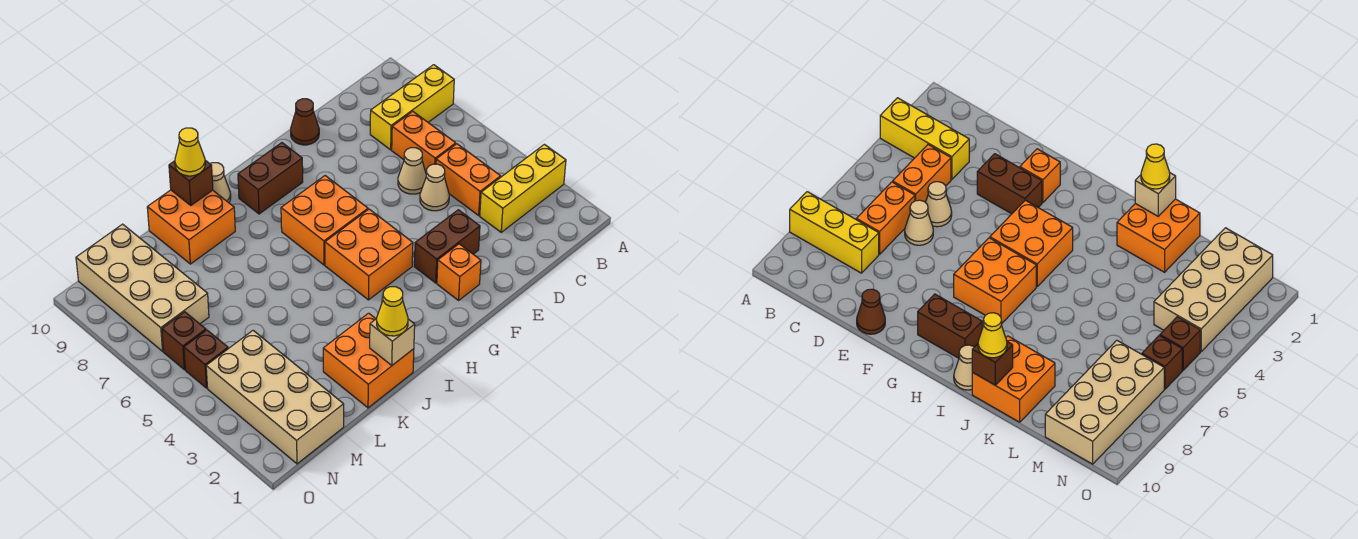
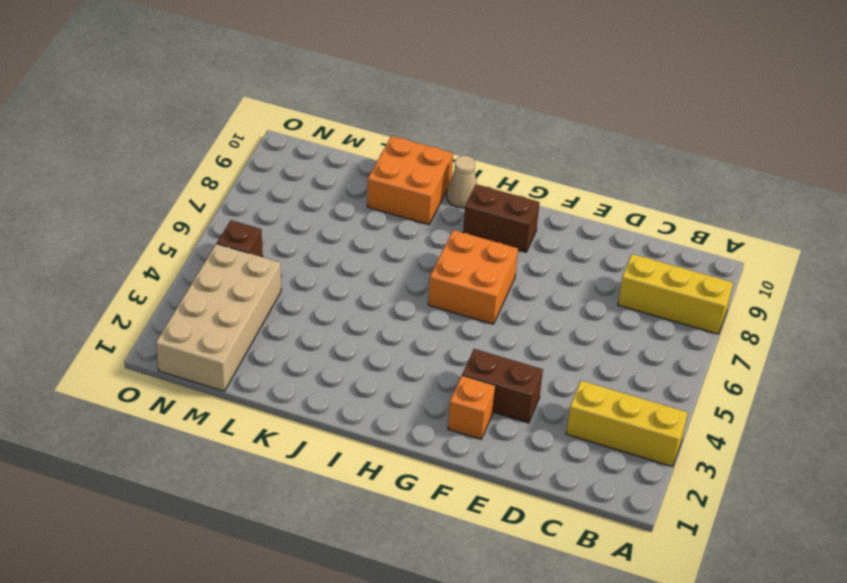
none -> orange 1x2 brick [436,144,501,215]
none -> orange 1x2 brick [392,111,456,172]
none -> tan 1x1 cone [420,164,449,211]

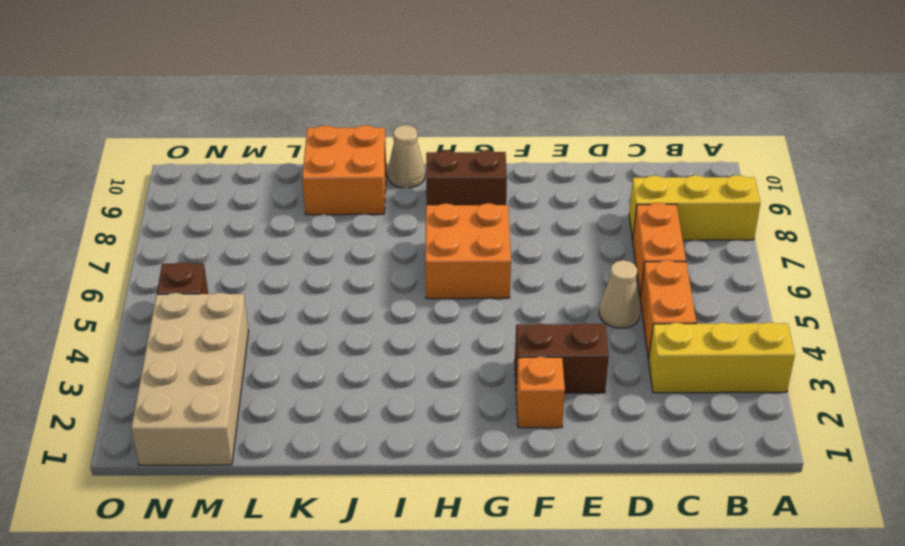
none -> tan 1x1 cone [398,148,426,194]
none -> brown 1x1 cone [291,99,319,145]
none -> orange 2x2 brick [325,209,413,300]

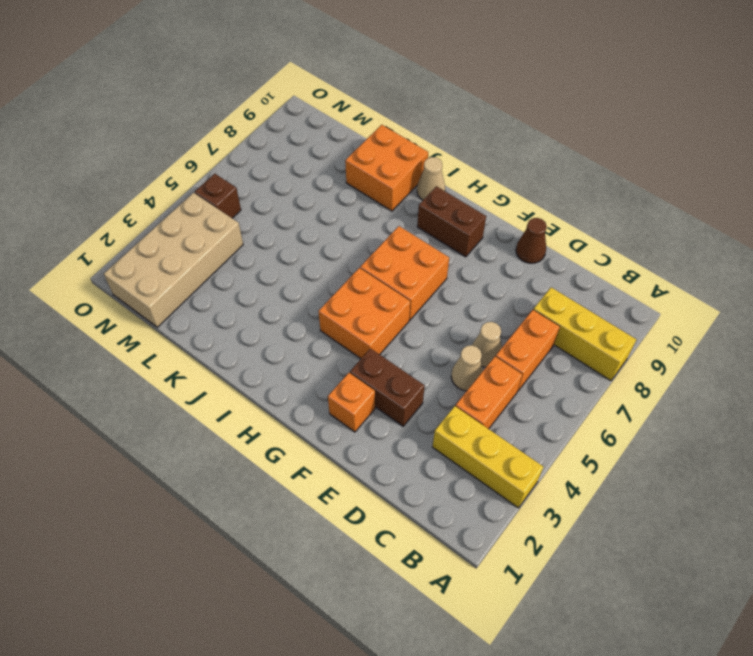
none -> orange 2x2 brick [323,313,414,408]
none -> tan 2x4 brick [76,224,209,351]
none -> brown 1x1 brick [162,312,206,370]

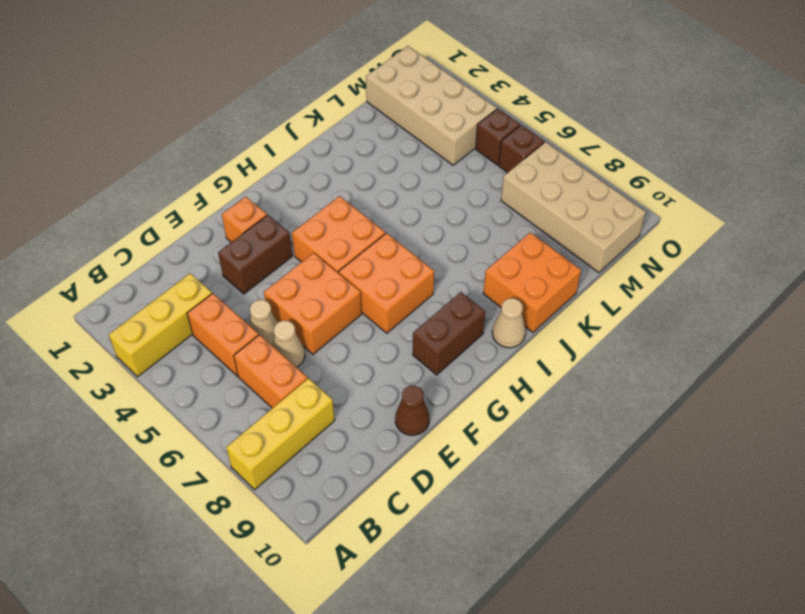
orange 2x2 brick [264,253,362,354] -> orange 2x2 brick moved to [323,313,414,408]
none -> tan 1x1 brick [370,319,415,365]
none -> brown 1x1 brick [169,160,213,205]
none -> yellow 1x1 cone [376,287,408,336]

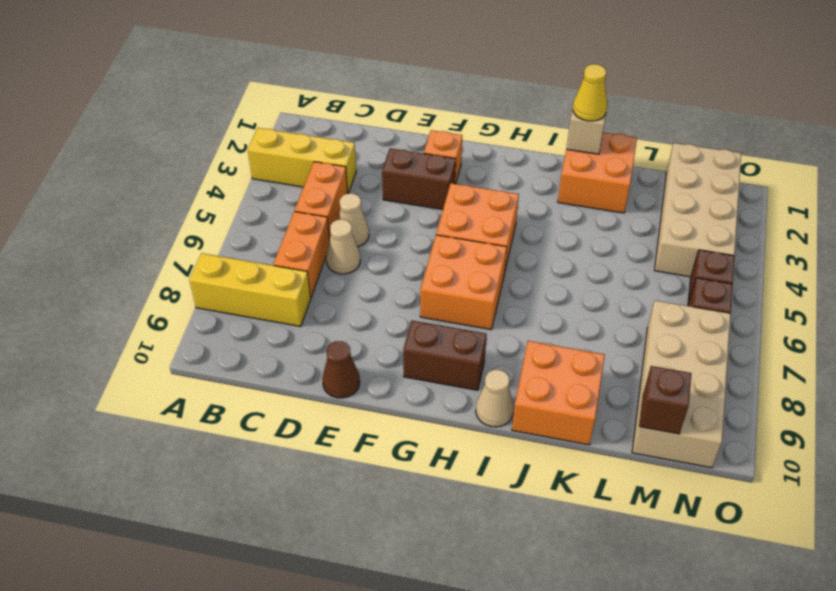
brown 1x1 brick [639,366,692,434] -> brown 1x1 brick moved to [169,160,213,205]
none -> yellow 1x1 cone [175,128,205,176]

